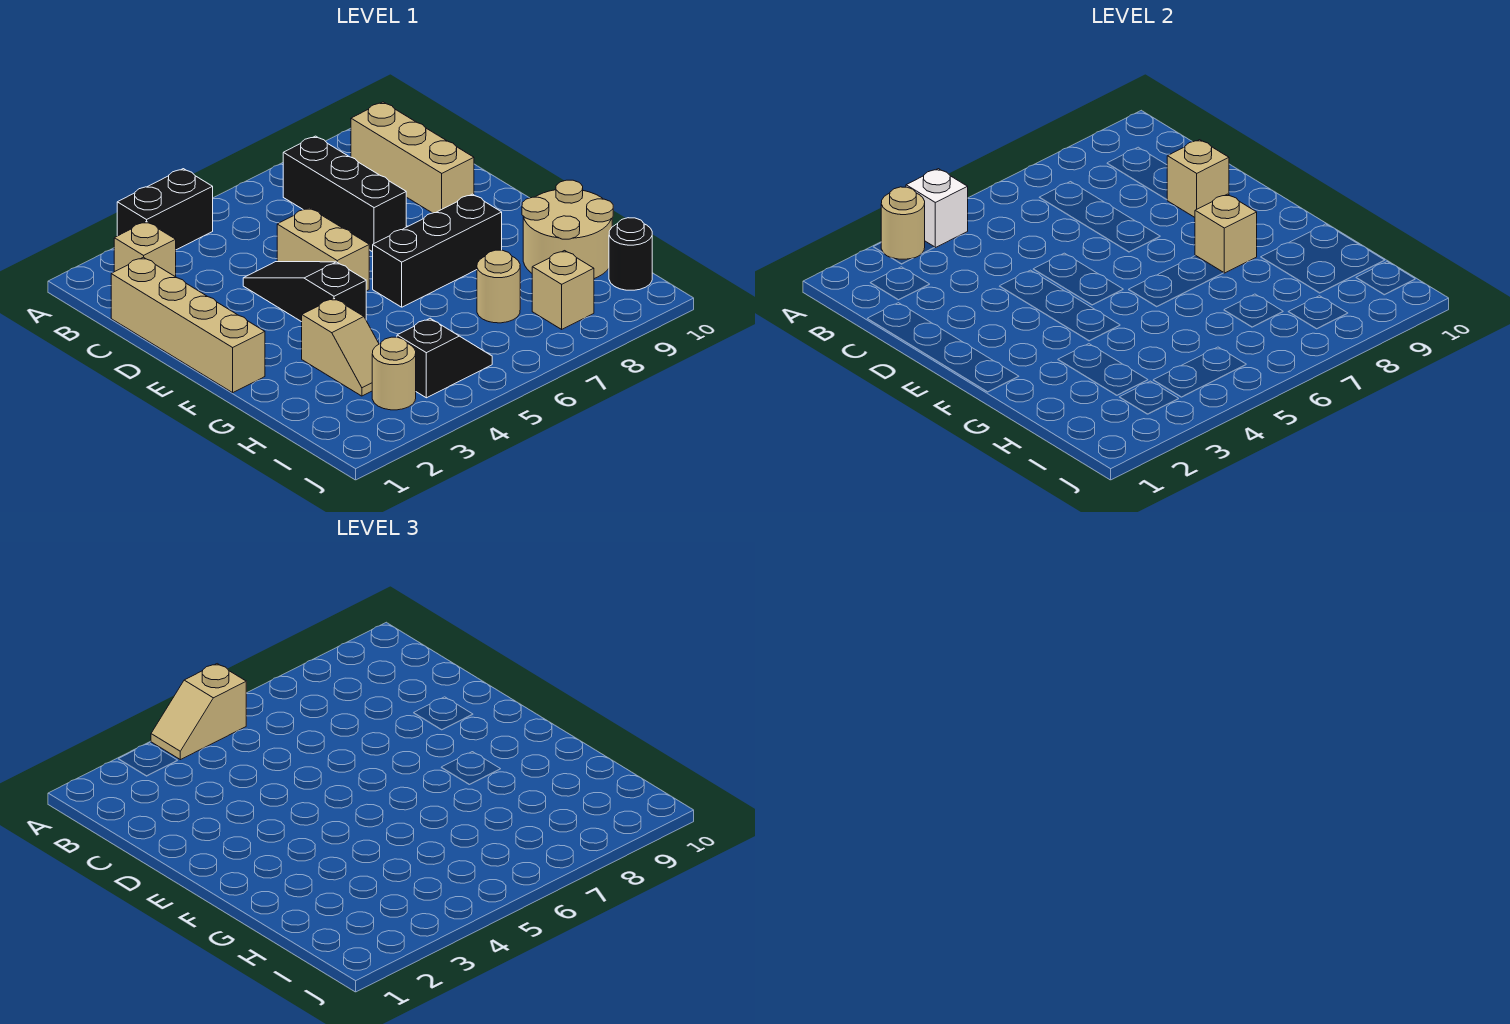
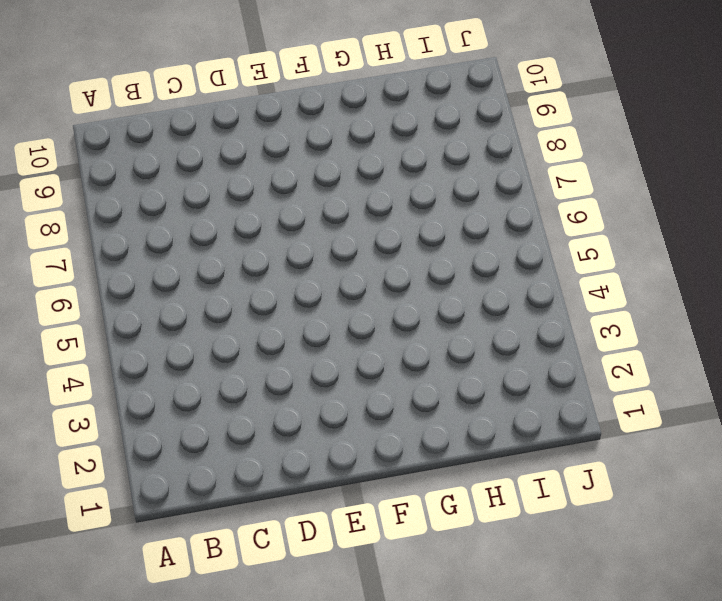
none -> black 1x2 brick [117,169,213,250]
none -> tan 1x1 brick [114,221,176,277]
none -> black 1x3 brick [283,136,406,252]

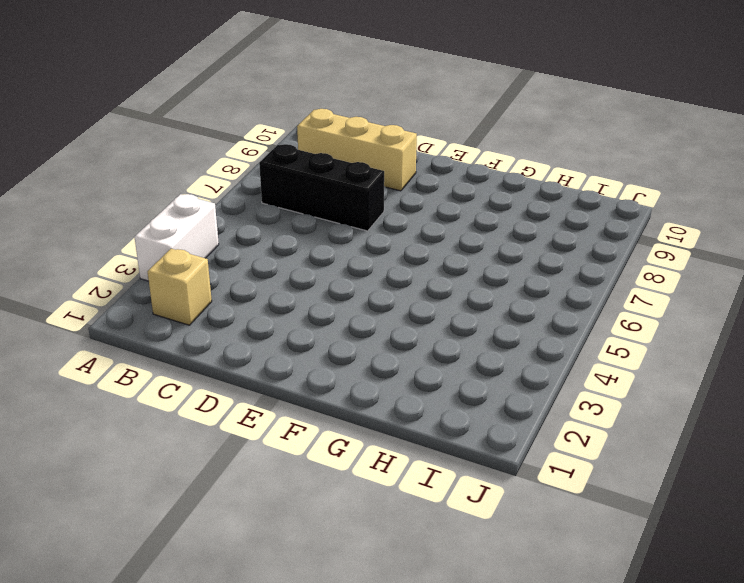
white 1x2 brick [135,194,219,281] -> black 1x2 brick [117,169,213,250]
none -> tan 1x4 brick [111,257,265,393]
none -> black 1x3 slope [243,262,366,322]
none -> tan 1x2 brick [277,208,369,291]

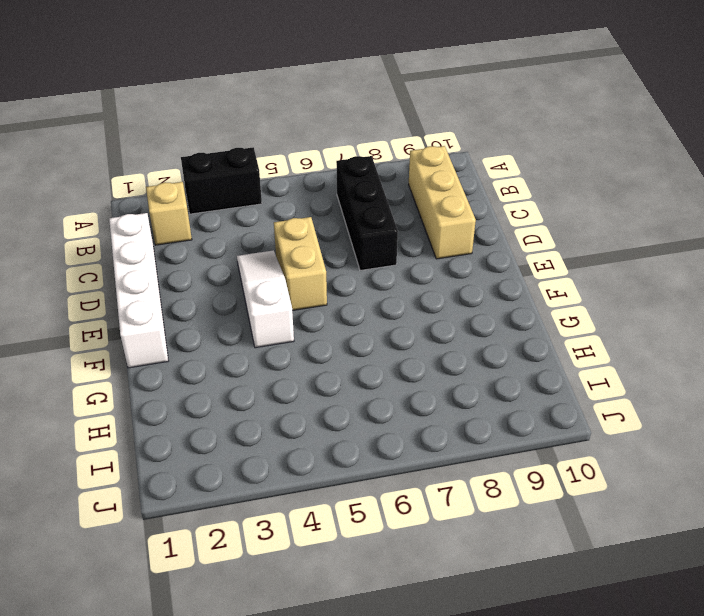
white 1x4 brick [109,213,168,368] -> tan 1x4 brick [111,257,265,393]
white 1x3 slope [237,250,294,348] -> black 1x3 slope [243,262,366,322]
none -> black 1x3 brick [373,194,502,307]
none -> tan 1x2 slope [302,298,379,396]
none -> tan 2x2 round brick [522,180,613,279]

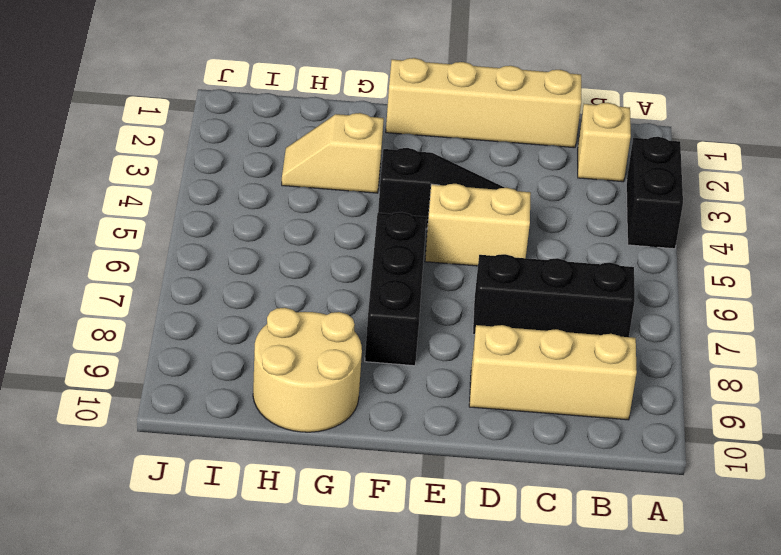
none -> tan 1x1 round brick [477,250,520,323]
none -> tan 1x1 round brick [372,337,416,410]
none -> black 1x2 slope [397,318,492,398]

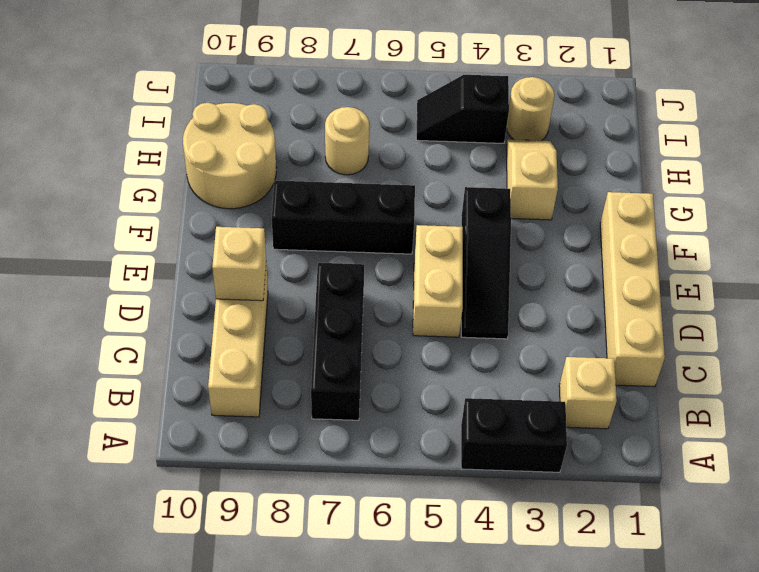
none -> tan 1x1 brick [532,251,594,329]
none -> black 1x1 round brick [609,218,652,290]
none -> tan 1x1 round brick [881,187,925,259]

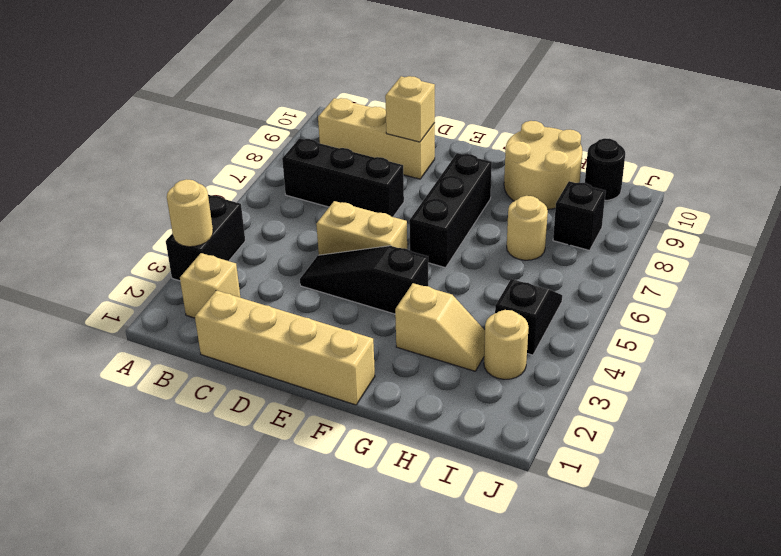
black 1x1 brick [553,181,606,250] -> tan 1x1 brick [532,251,594,329]
none -> white 1x1 brick [906,169,968,248]
none -> tan 1x1 brick [1195,194,1257,273]
none -> tan 1x2 slope [151,664,246,760]

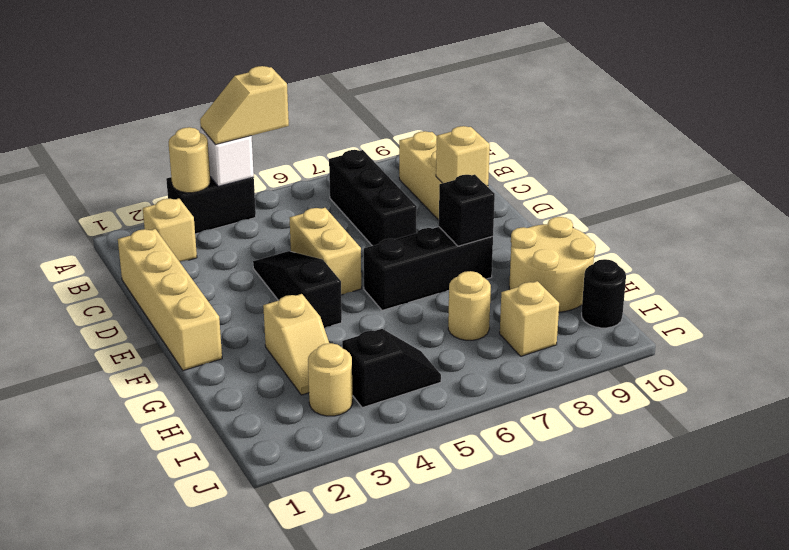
black 1x1 brick [439,175,495,246] -> tan 1x1 brick [1195,194,1257,273]

